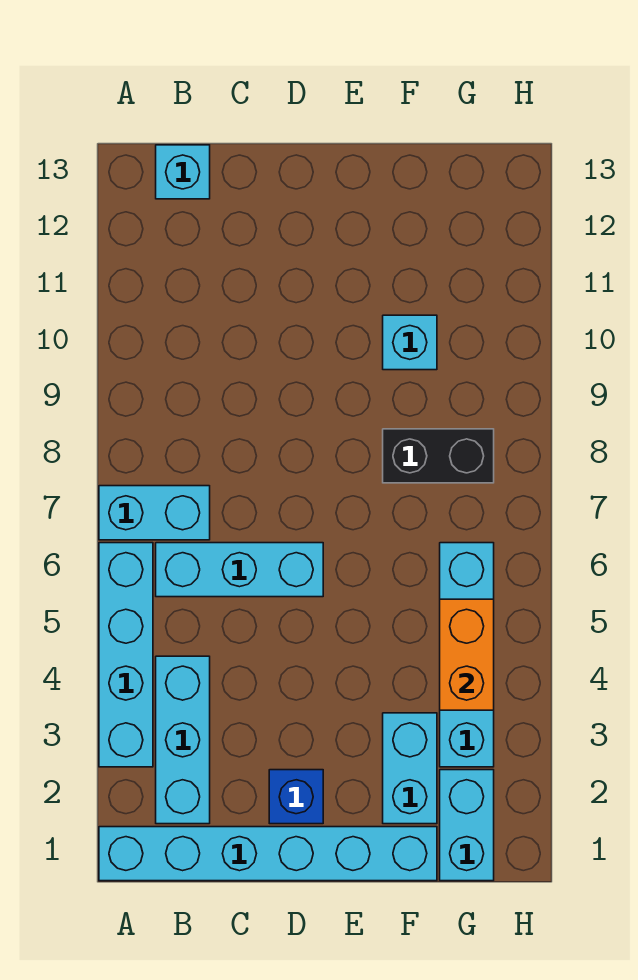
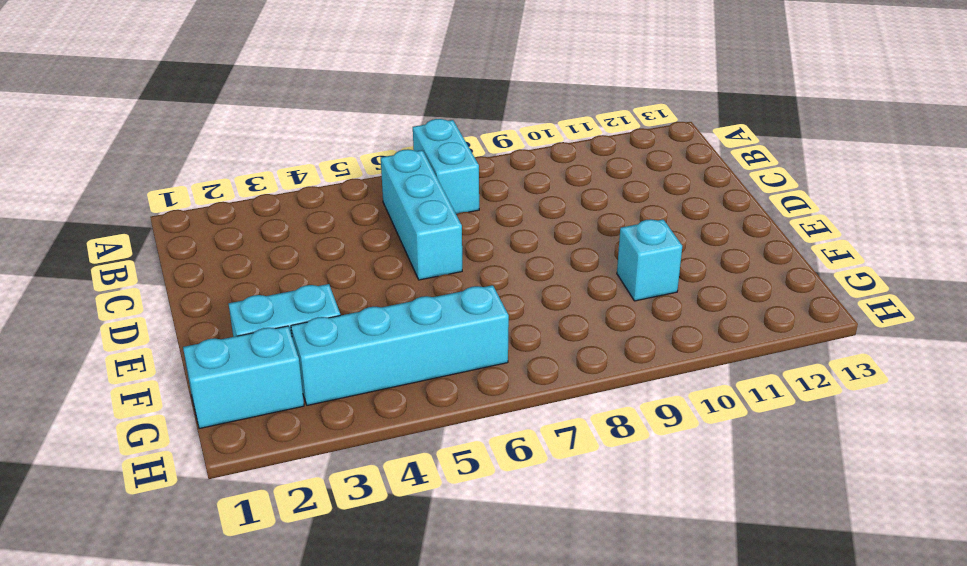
none -> cyan 1x6 brick [99,827,437,881]
none -> cyan 1x4 brick [99,543,153,767]
none -> cyan 1x3 brick [156,656,210,824]

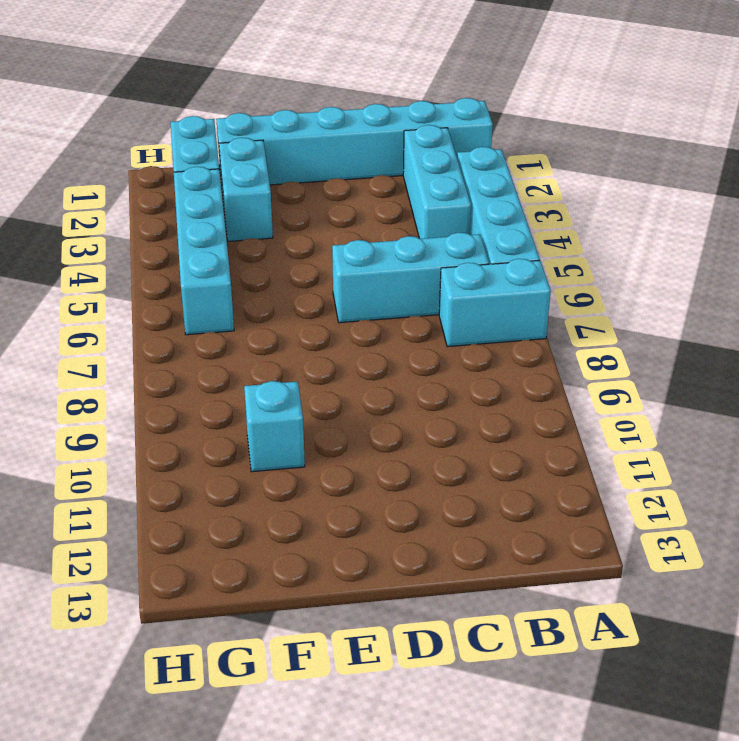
none -> cyan 1x1 brick [156,145,210,199]
none -> blue 1x1 brick [269,770,323,824]
none -> black 1x2 brick [383,429,494,483]

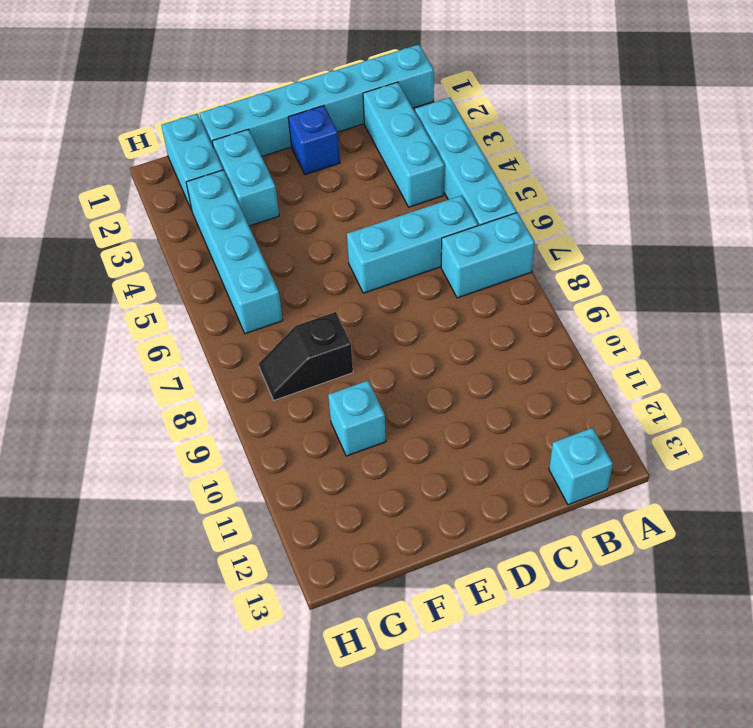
black 1x2 slope [259,312,353,400] -> black 1x2 brick [383,429,494,483]
none -> orange 1x2 brick [440,599,494,710]

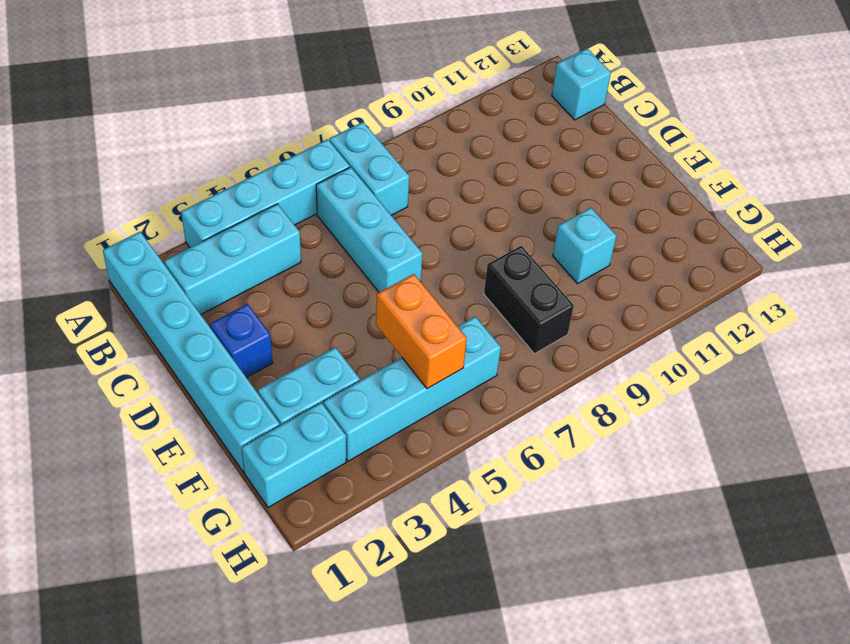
orange 1x2 brick [376,274,467,389] -> orange 1x2 brick turned to [440,599,494,710]

